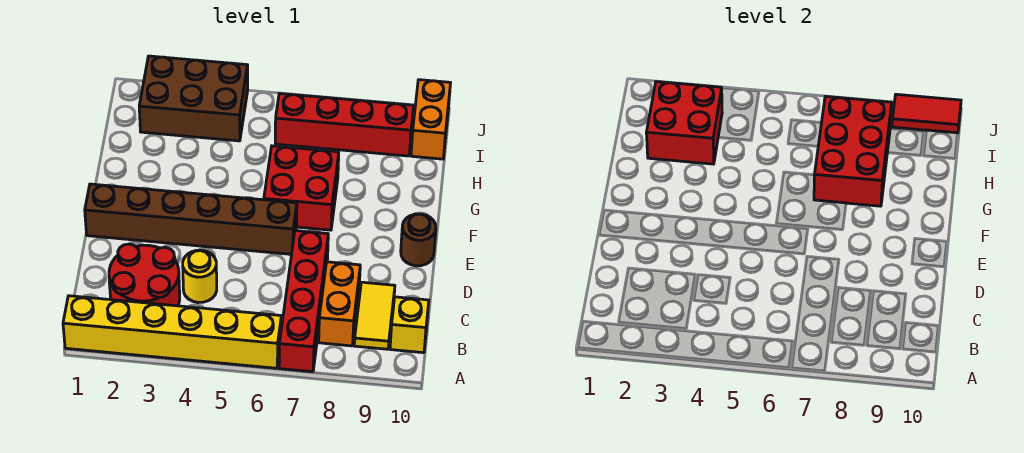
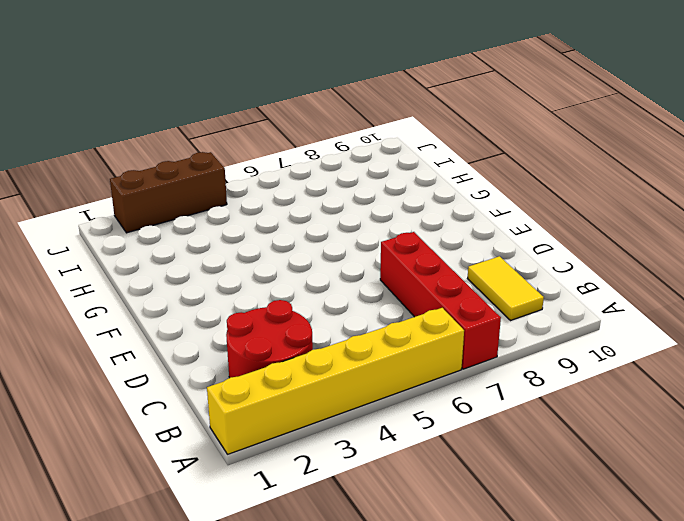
brown 1x3 brick [110,152,227,233] -> brown 2x3 brick [139,56,248,141]
none -> orange 1x2 brick [319,262,360,346]
none -> yellow 1x1 brick [390,297,429,353]
none -> yellow 1x1 round brick [183,250,217,303]

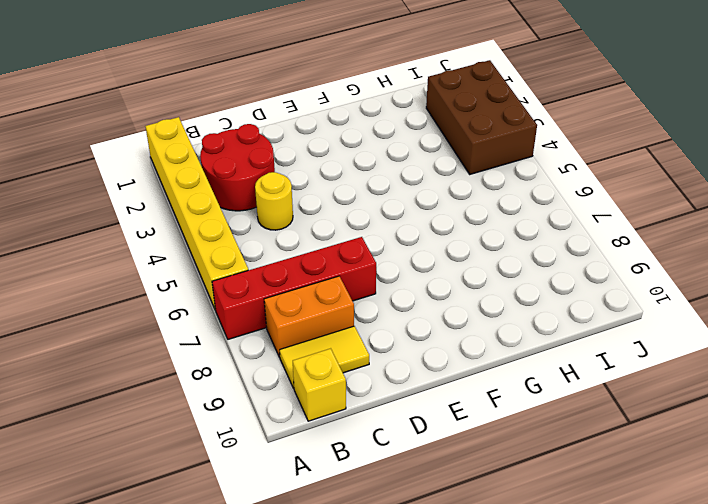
none -> brown 1x6 brick [85,184,297,254]
none -> brown 1x1 round brick [401,214,436,266]
none -> red 2x2 brick [264,146,339,230]

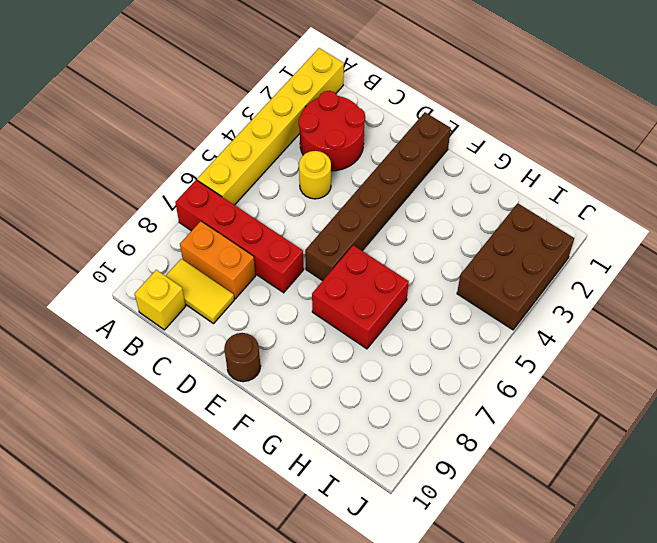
none -> red 1x4 brick [275,93,414,156]
none -> orange 1x2 brick [411,80,450,159]
none -> red 2x3 brick [814,96,892,206]

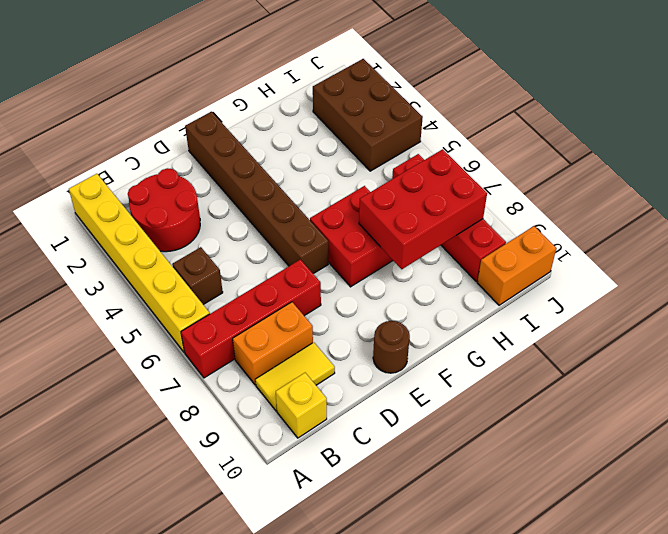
brown 1x1 brick [172,247,223,305] -> none
none -> yellow 1x1 round brick [183,250,217,303]
none -> red 2x2 brick [646,82,722,164]
none -> red 1x2 tile [892,94,961,133]

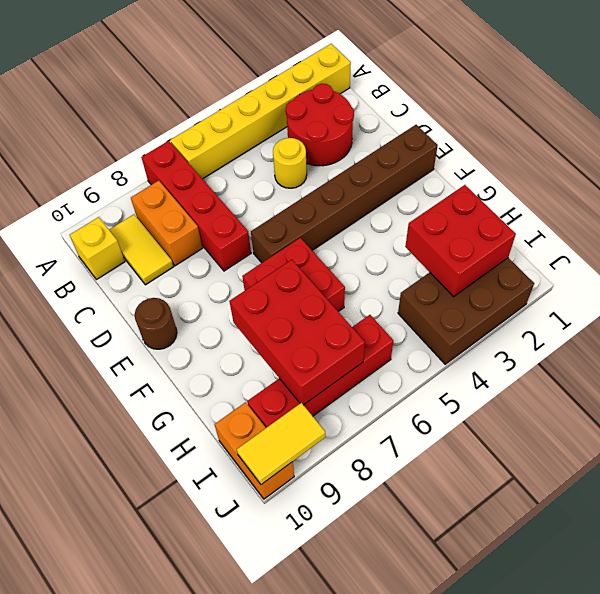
yellow 1x2 tile [237,403,325,485] -> red 1x2 tile [892,94,961,133]

